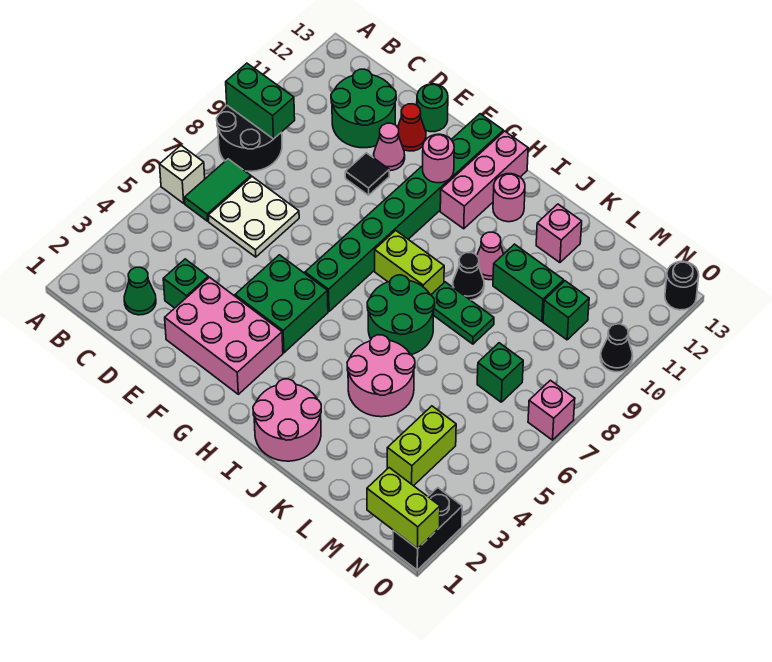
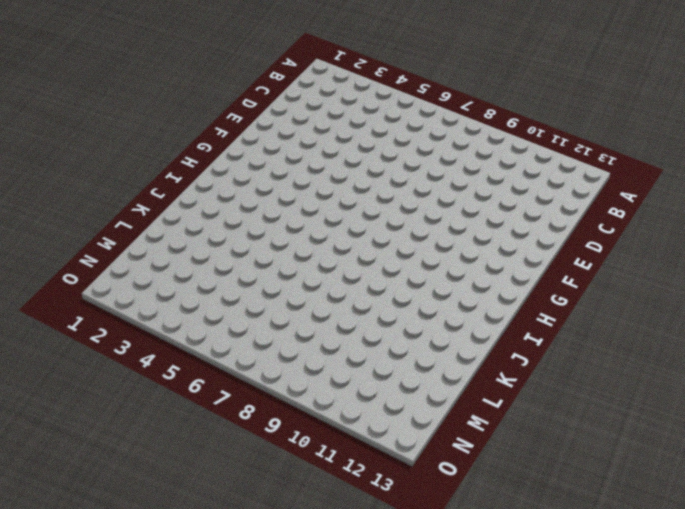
none -> white 1x1 brick [160,146,205,203]
none -> black 2x2 round brick [217,106,282,171]
none -> green 1x2 tile [184,159,251,221]
none -> green 1x1 cone [124,267,156,315]

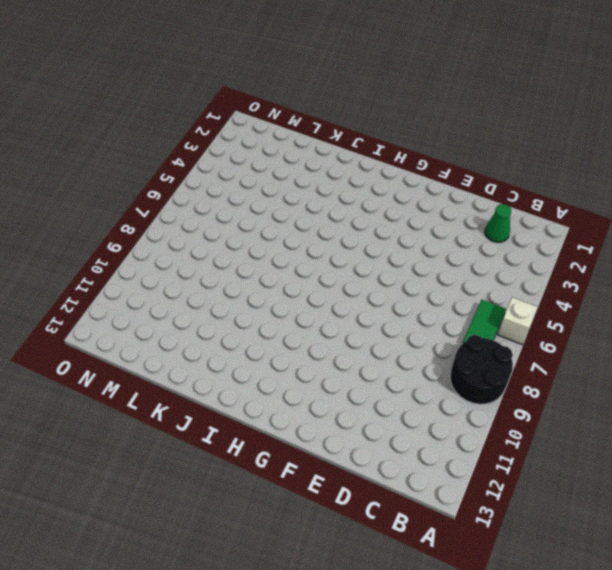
none -> white 2x2 plate [208,177,299,257]
none -> green 2x2 round brick [331,69,396,148]
none -> green 1x1 brick [163,259,208,308]
none -> pink 2x3 brick [165,277,283,394]

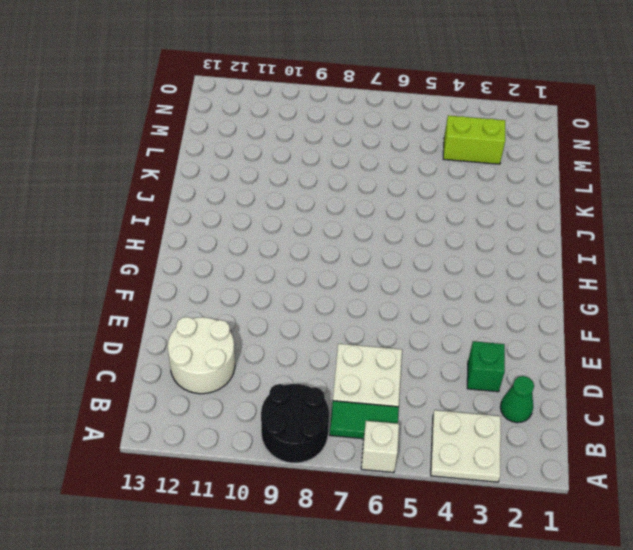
white 2x2 plate [431,410,501,482] -> none
white 2x2 round brick [168,317,235,394] -> green 2x2 round brick [331,69,396,148]
none -> pink 2x3 brick [165,277,283,394]
none -> black 1x1 tile [345,153,389,195]
none -> pink 1x1 cone [374,123,405,171]
none -> red 1x1 cone [398,104,426,151]

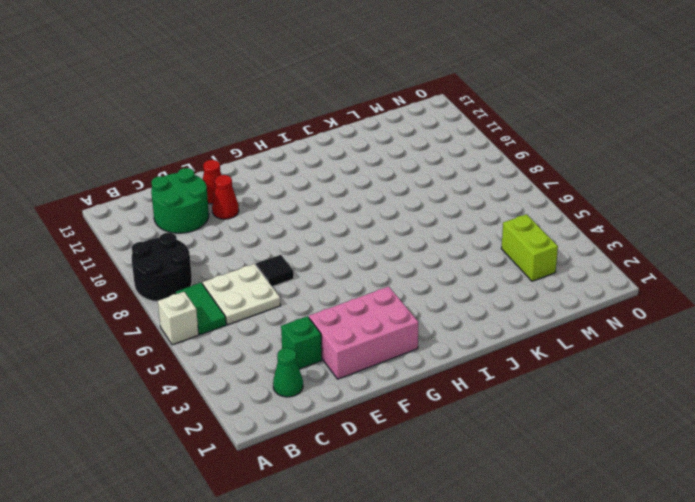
black 1x1 tile [256,255,294,287] -> black 1x1 tile moved to [345,153,389,195]
red 1x1 cone [212,175,239,219] -> pink 1x1 cone [374,123,405,171]
none -> green 1x1 round brick [417,84,448,132]
none -> green 2x2 brick [235,255,328,353]
none -> green 1x8 brick [305,114,503,311]
none -> lime 1x2 brick [375,230,444,295]

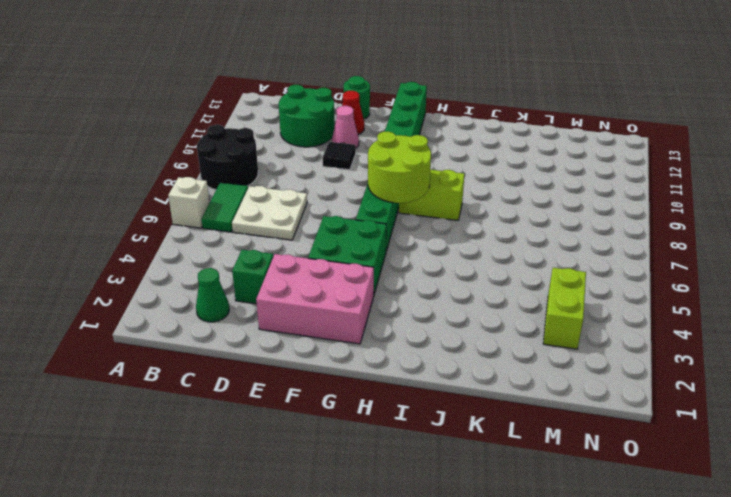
lime 2x2 round brick [368,131,431,203] -> none
none -> pink 1x3 brick [440,131,528,229]
none -> pink 2x2 round brick [253,379,321,461]
none -> green 2x2 round brick [367,275,435,355]
none -> pink 1x1 round brick [493,174,525,222]

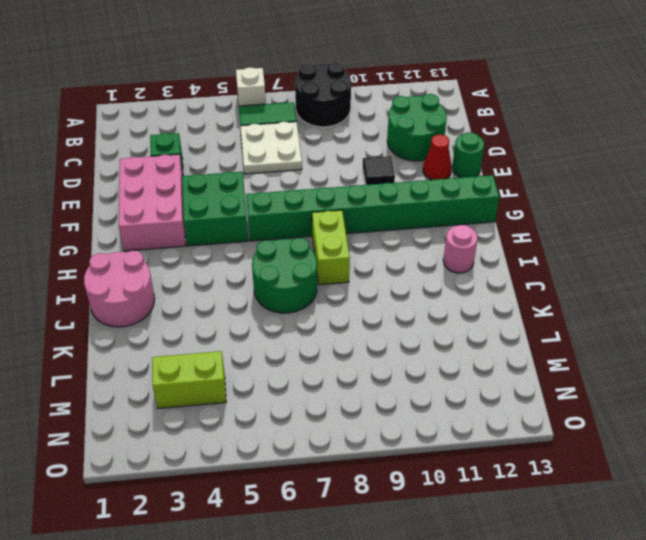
none -> green 1x1 cone [124,267,156,315]
none -> pink 1x1 cone [374,123,405,171]
none -> pink 1x3 brick [440,131,528,229]
none -> pink 2x2 round brick [347,335,415,417]

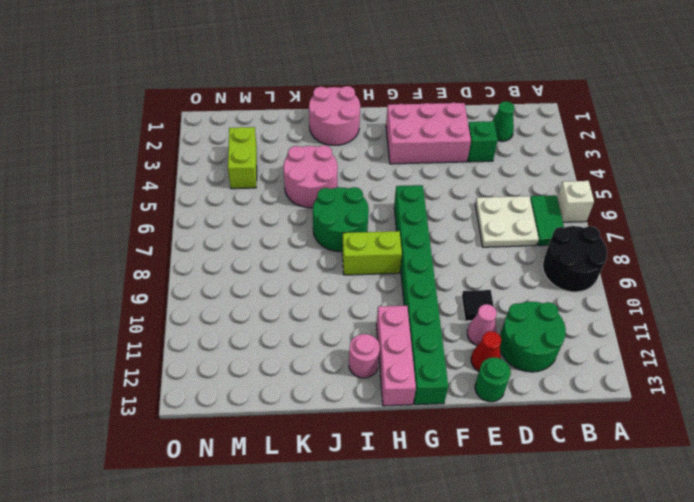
none -> green 2x2 brick [235,255,328,353]
none -> green 1x2 plate [431,282,494,344]
none -> black 1x1 cone [453,253,484,300]
none -> pink 1x1 cone [477,232,503,280]

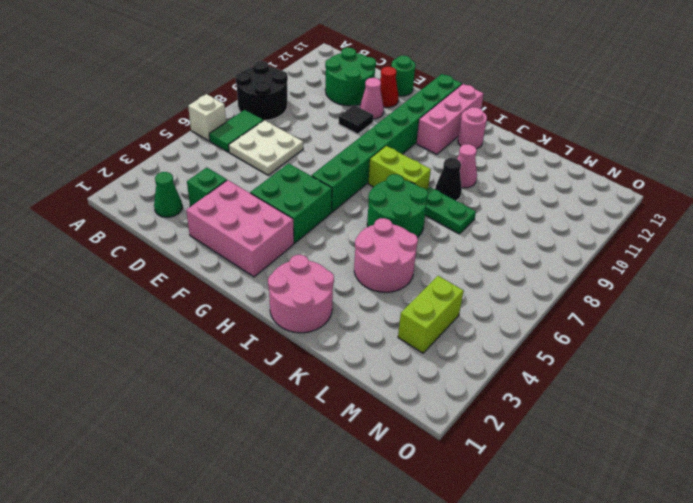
none -> green 1x2 brick [493,244,564,321]
none -> pink 1x1 brick [536,204,582,263]
none -> green 1x1 brick [477,343,523,402]
none -> green 1x1 brick [543,281,589,340]

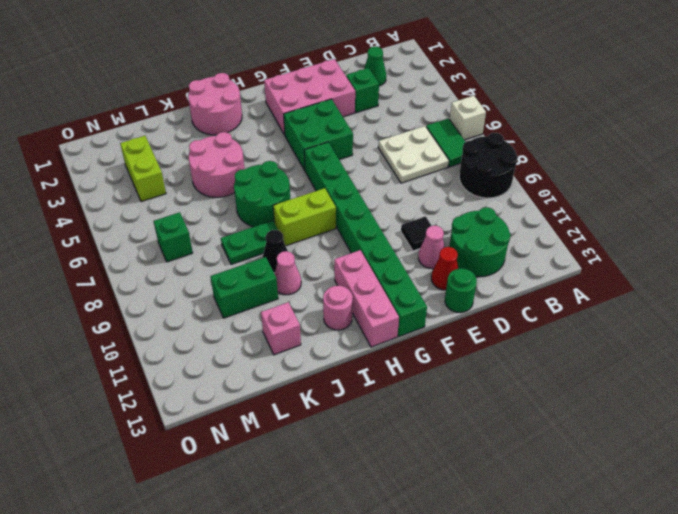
none -> green 1x1 brick [543,281,589,340]
none -> black 1x2 brick [393,488,462,570]
none -> pink 1x1 brick [528,380,575,440]
none -> black 1x1 cone [600,324,632,372]

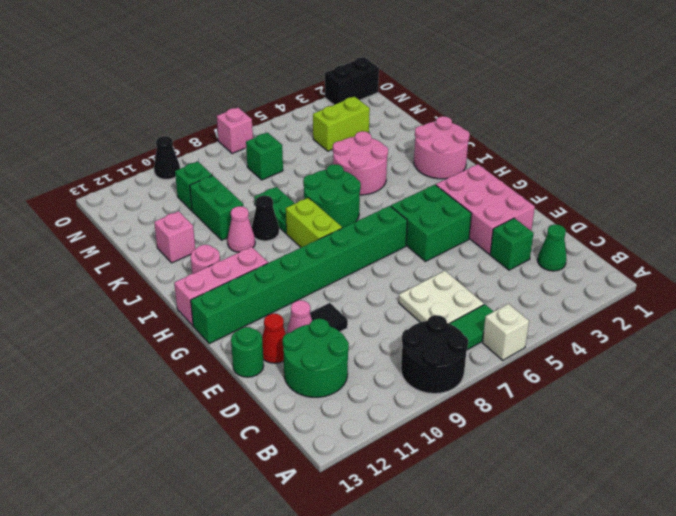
none -> black 1x1 round brick [665,261,699,310]
none -> green 1x2 brick [226,63,295,139]
none -> pink 1x1 round brick [423,134,454,183]
none -> lime 1x2 brick [367,468,440,549]

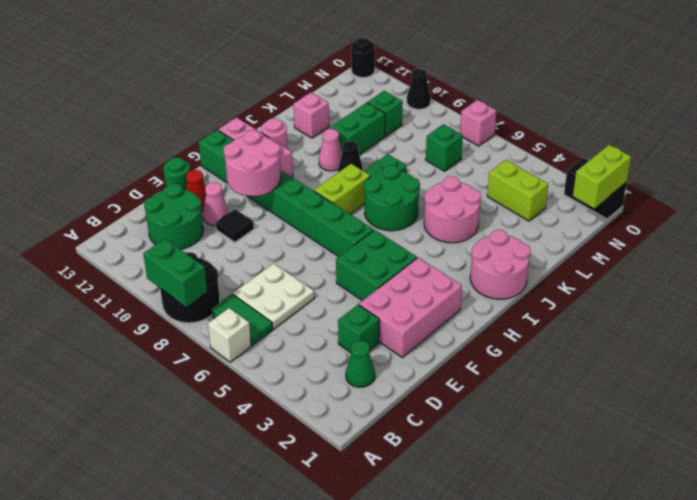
green 1x2 brick [143,239,207,307] -> green 1x2 brick turned to [226,63,295,139]
pink 2x2 round brick [224,130,281,196] -> pink 1x1 round brick [423,134,454,183]

